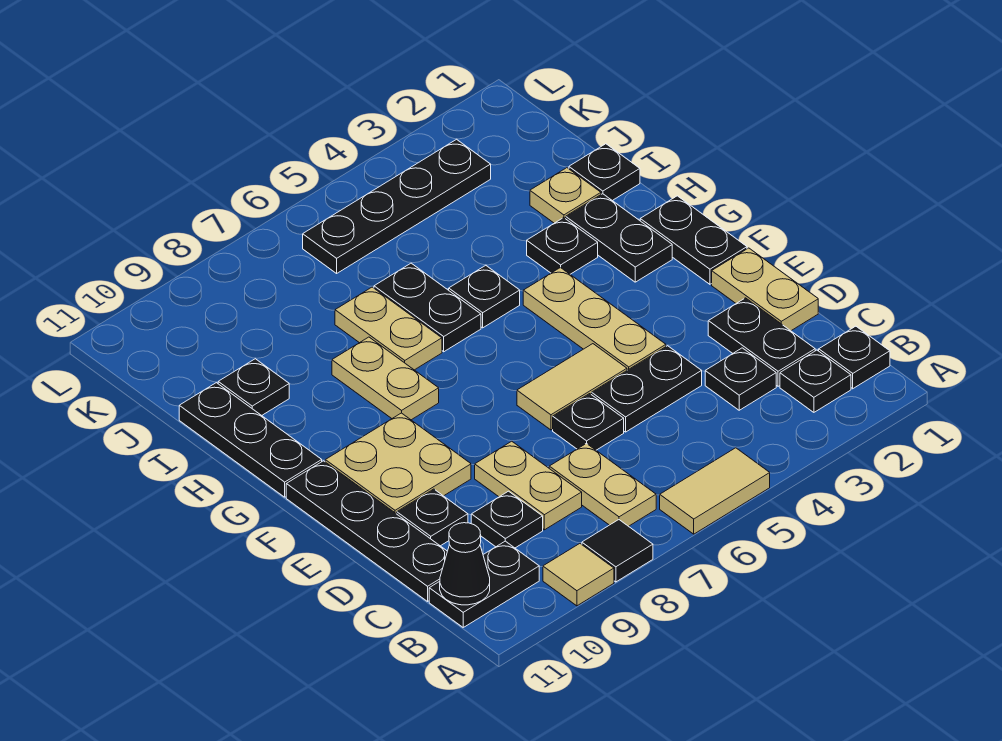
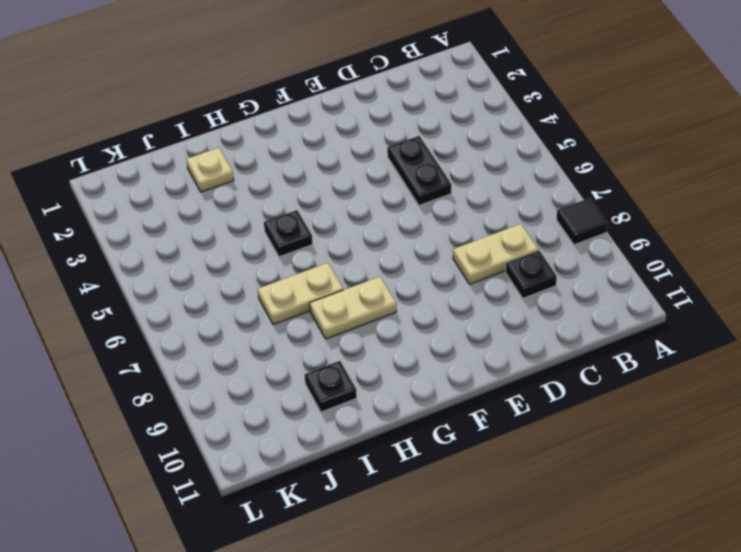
none -> tan 1x2 tile [660,448,770,534]
none -> tan 1x1 tile [543,544,614,606]
none -> black 1x1 plate [819,326,890,389]
none -> black 1x1 plate [780,350,851,412]

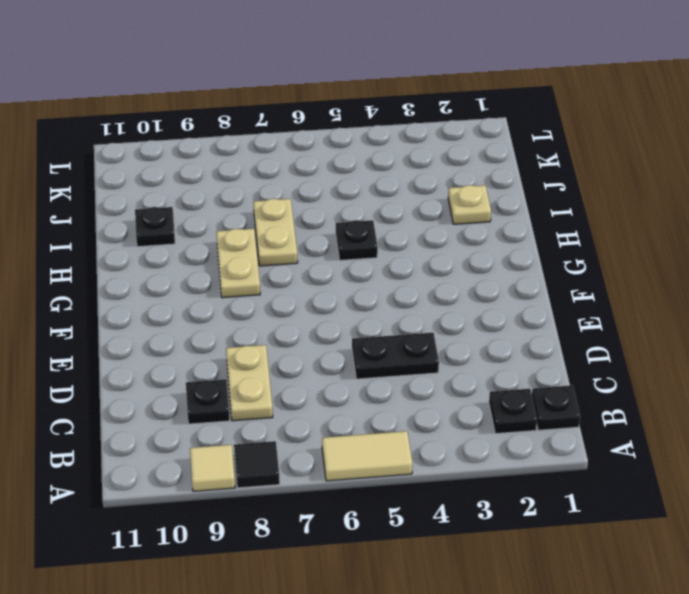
none -> tan 1x2 plate [549,443,656,526]
none -> black 1x2 plate [429,541,539,627]
none -> black 1x2 plate [708,298,815,386]
none -> black 1x1 plate [705,348,776,410]

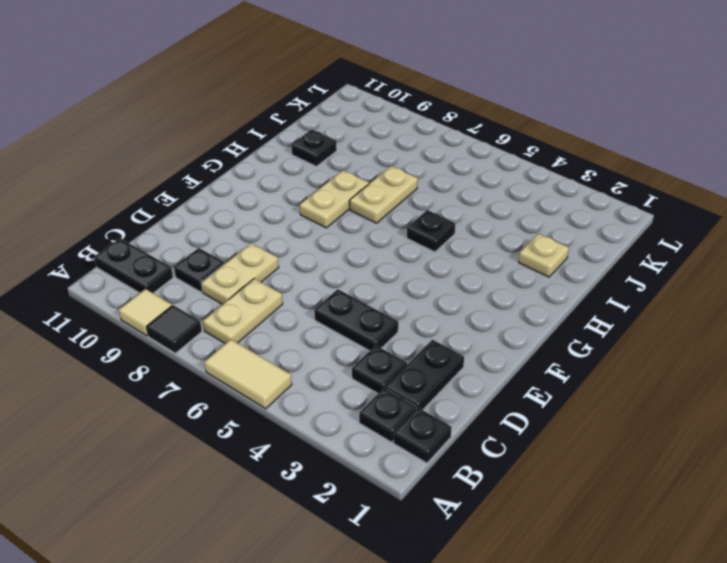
none -> black 1x4 plate [286,461,447,601]
none -> tan 1x2 plate [712,248,818,331]
none -> black 1x1 plate [553,394,624,450]
none -> black 1x1 plate [397,489,468,546]

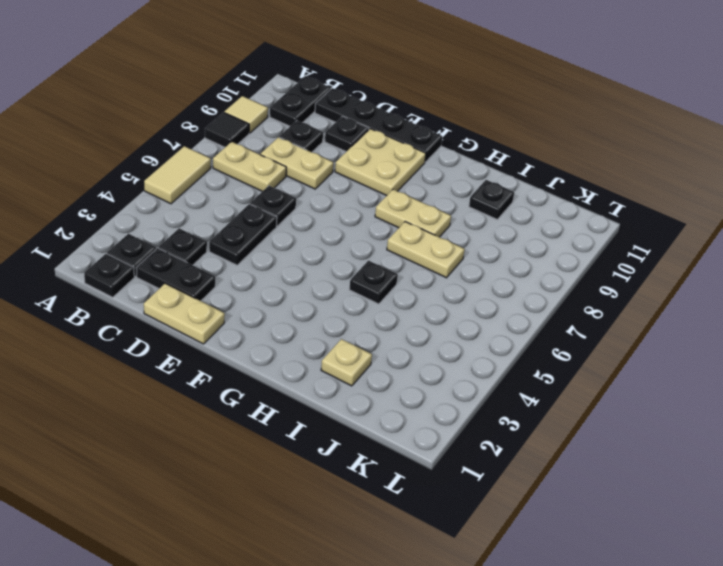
none -> tan 1x3 plate [523,267,666,370]
none -> tan 1x2 tile [517,344,627,430]
none -> black 1x2 plate [640,196,747,284]
none -> black 1x2 plate [566,194,672,282]

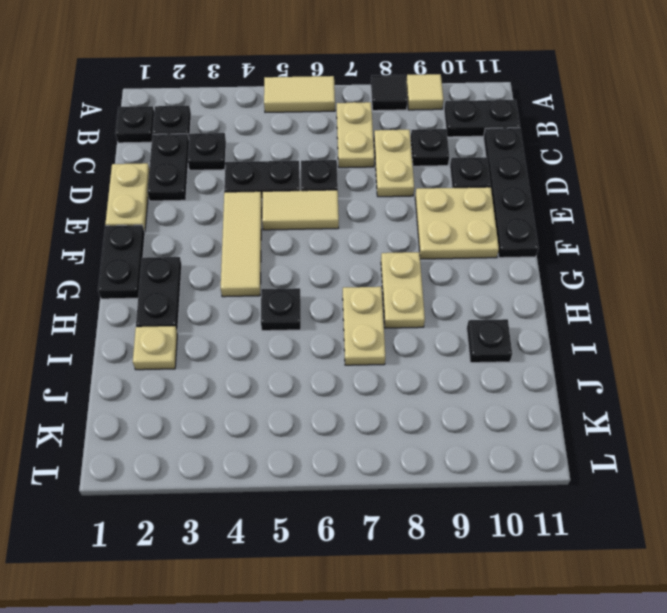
tan 1x3 tile [221,191,262,297] -> tan 1x3 plate [523,267,666,370]
none -> black 1x3 plate [179,383,322,497]
none -> black 1x1 plate [527,218,598,274]
none -> black 1x2 plate [374,263,481,352]
none -> black 1x1 plate [569,144,640,201]

